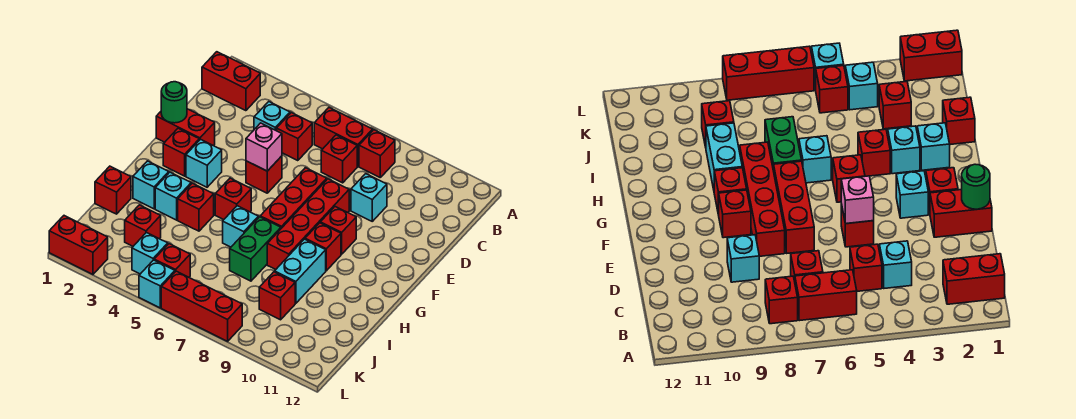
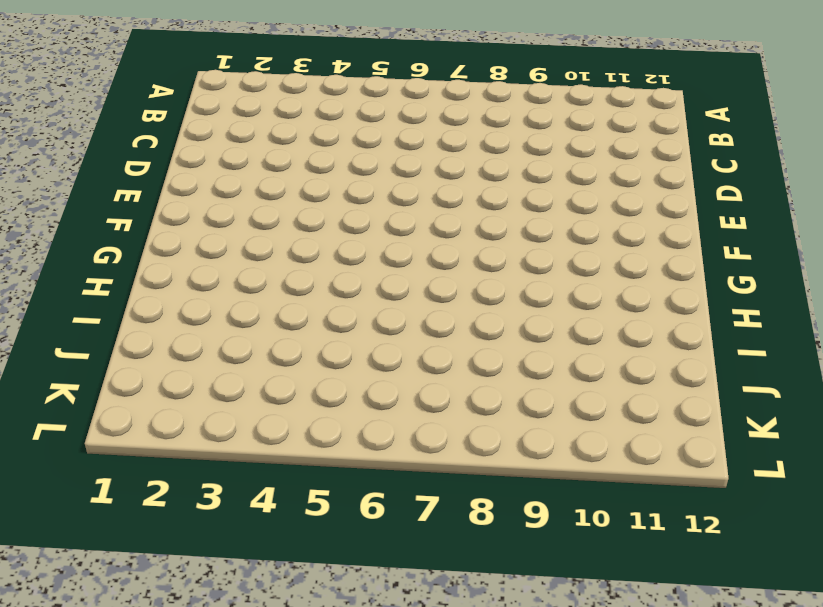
none -> red 1x2 brick [202,52,260,111]
none -> red 1x2 brick [314,108,373,166]
none -> red 1x1 brick [359,130,395,177]
none -> cyan 1x1 brick [254,102,290,131]

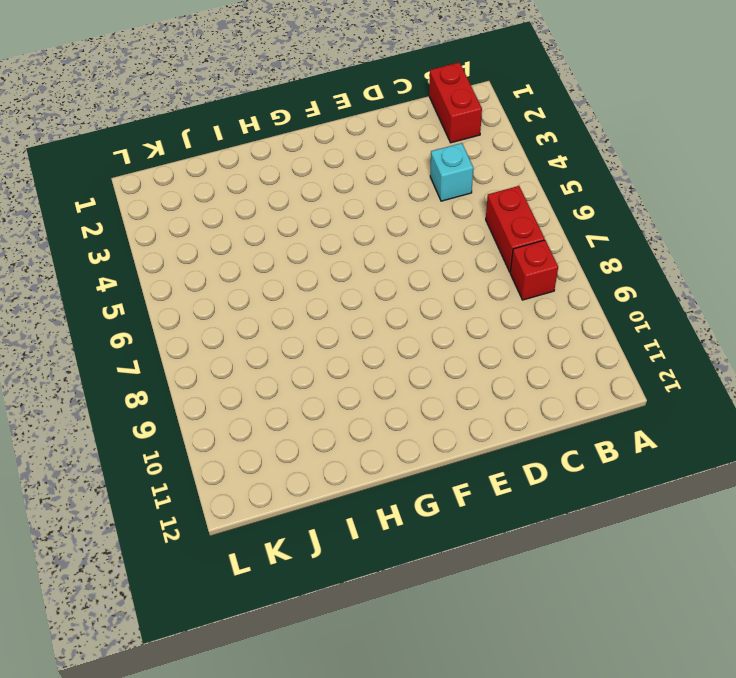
none -> red 1x1 brick [277,113,312,161]
none -> red 1x1 brick [321,135,357,183]
none -> cyan 1x1 brick [351,174,387,221]
none -> red 1x2 brick [156,109,215,146]

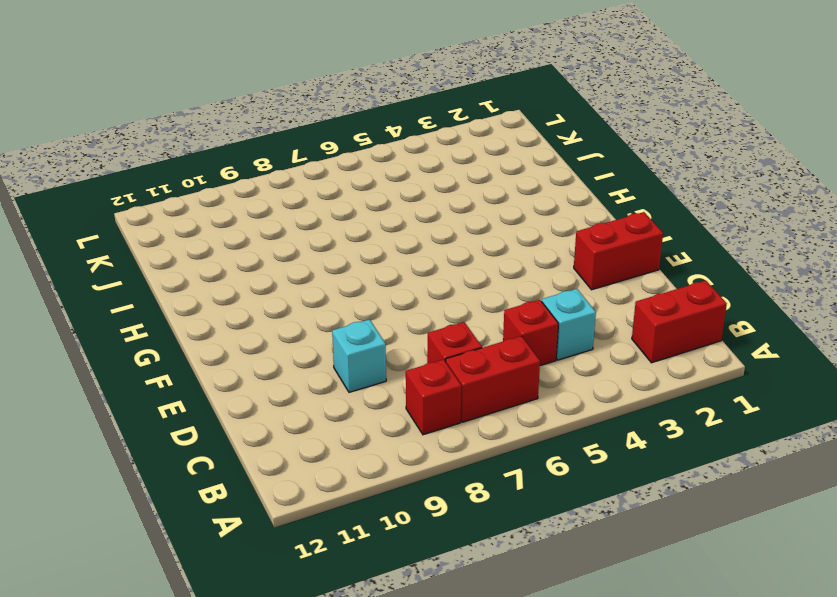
none -> red 1x1 brick [246,156,282,193]
none -> red 1x3 brick [260,168,327,228]
none -> red 1x4 brick [267,179,349,269]
none -> red 1x1 brick [163,128,199,176]

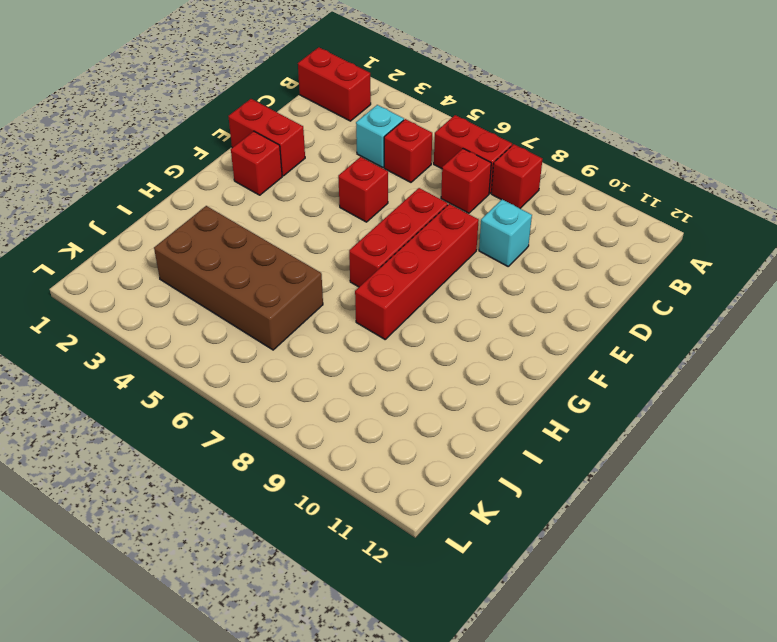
brown 2x4 brick [154,206,323,350] -> red 1x1 brick [125,205,161,246]
none -> cyan 1x1 brick [186,139,222,187]
none -> red 1x1 brick [320,207,356,254]
none -> red 1x1 brick [215,178,251,220]
none -> red 1x1 brick [305,223,341,271]

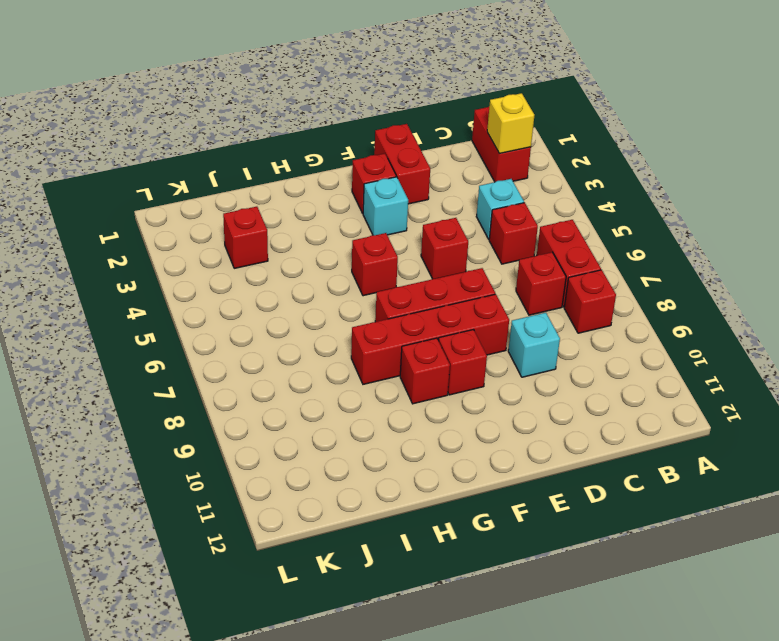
yellow 1x1 brick [487,93,534,154] -> none
none -> cyan 1x1 brick [133,161,169,209]
none -> cyan 1x1 brick [155,172,191,220]
none -> red 1x1 brick [178,183,214,231]
none -> cyan 1x1 brick [223,206,258,247]

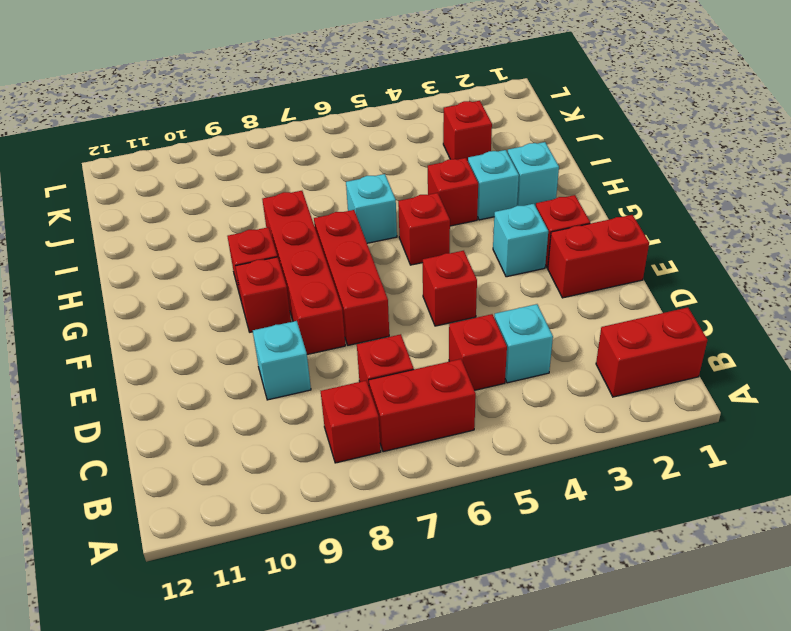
none -> green 1x2 brick [230,217,281,281]
none -> cyan 1x2 brick [275,239,326,303]
none -> red 1x1 brick [95,166,131,214]
none -> red 1x1 brick [259,272,295,320]

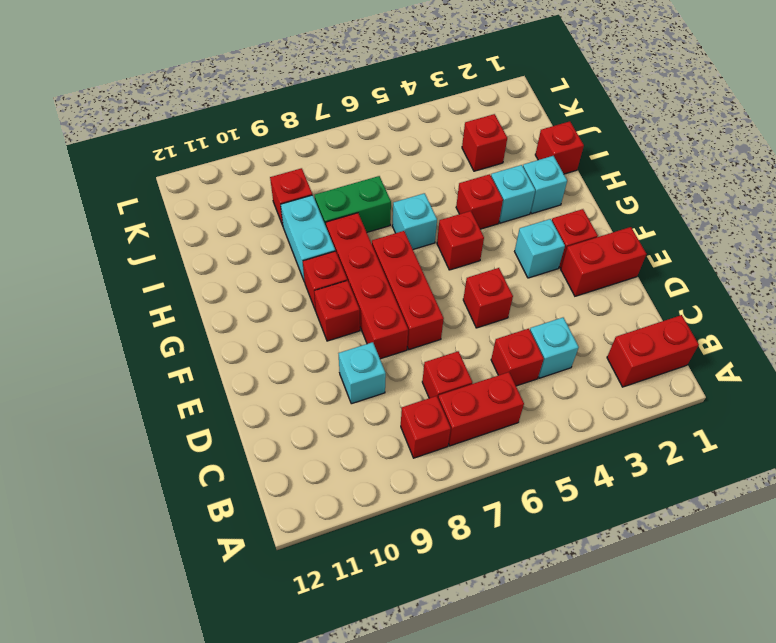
green 1x2 brick [315,176,391,232] -> green 1x2 brick turned to [230,217,281,281]
none -> cyan 1x1 brick [132,233,168,274]
none -> red 1x1 brick [154,244,190,277]
none -> red 1x2 brick [49,216,108,274]
none -> cyan 1x1 brick [139,260,175,308]

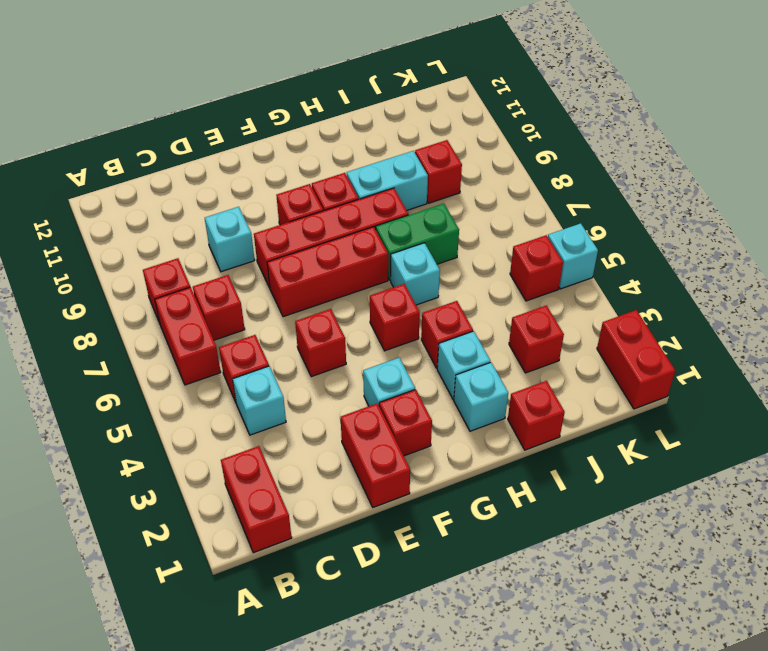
none -> cyan 1x1 brick [132,233,168,274]
none -> red 1x3 brick [161,271,242,341]
none -> green 1x1 round brick [161,82,187,123]
none -> pink 1x1 brick [246,123,282,171]

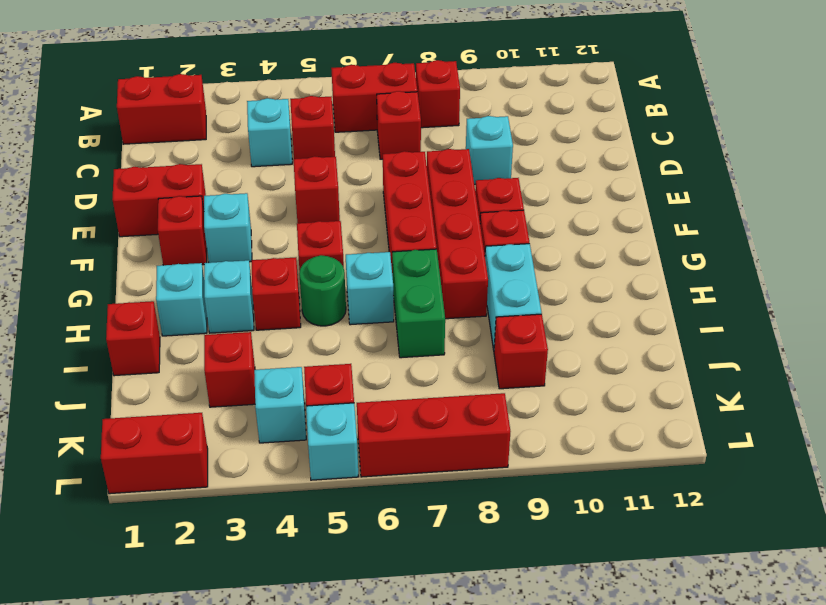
green 1x1 round brick [299,255,346,326] -> green 1x1 round brick moved to [161,82,187,123]
none -> pink 1x1 brick [246,123,282,171]

